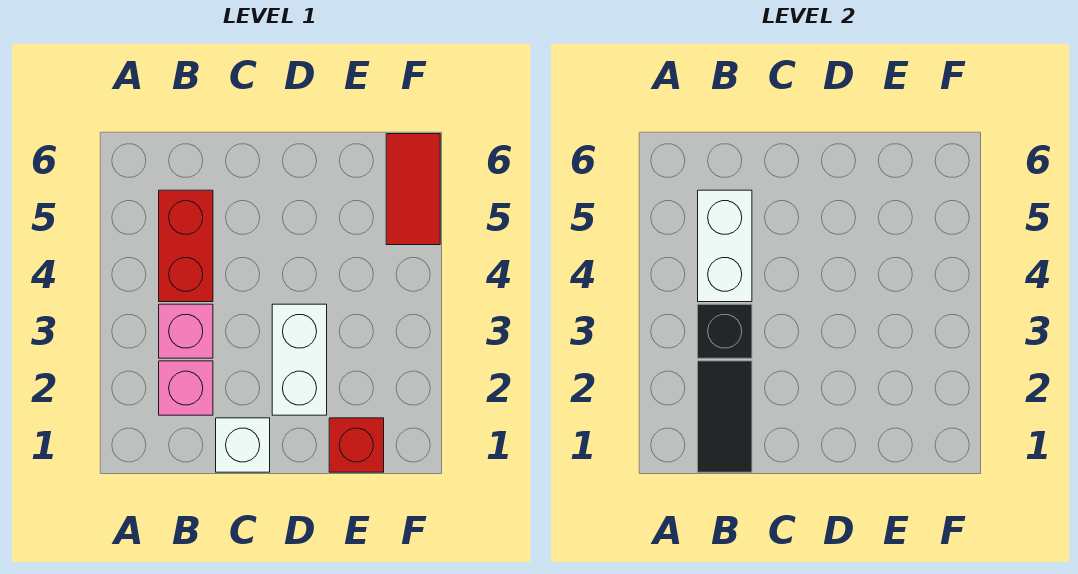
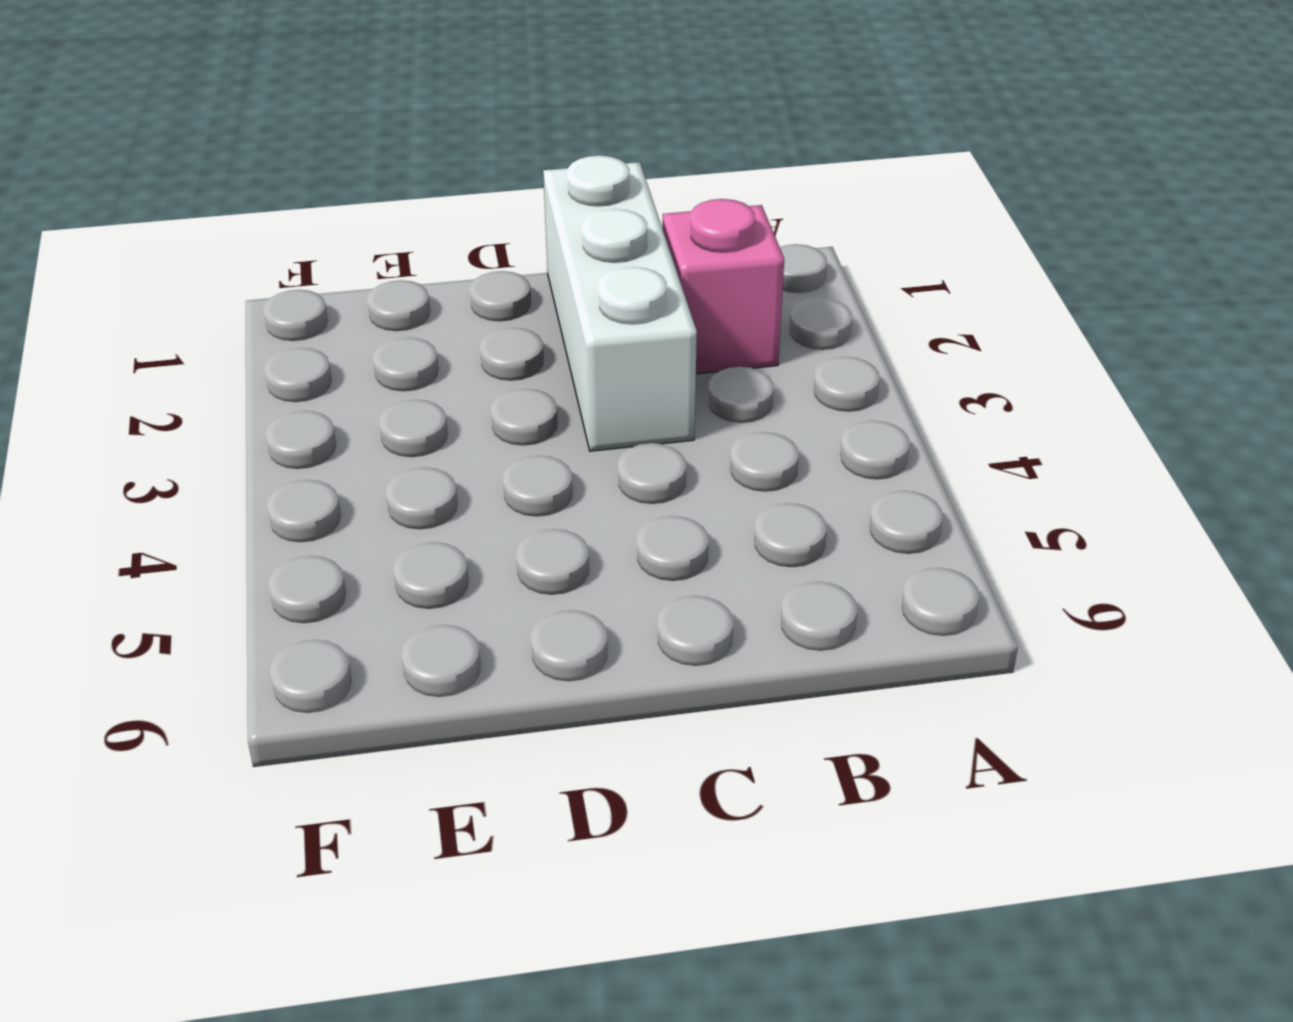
white 1x3 brick [543,155,697,451] -> white 1x1 brick [216,418,270,472]
none -> pink 1x1 brick [159,304,213,358]
none -> red 1x2 brick [159,190,213,302]

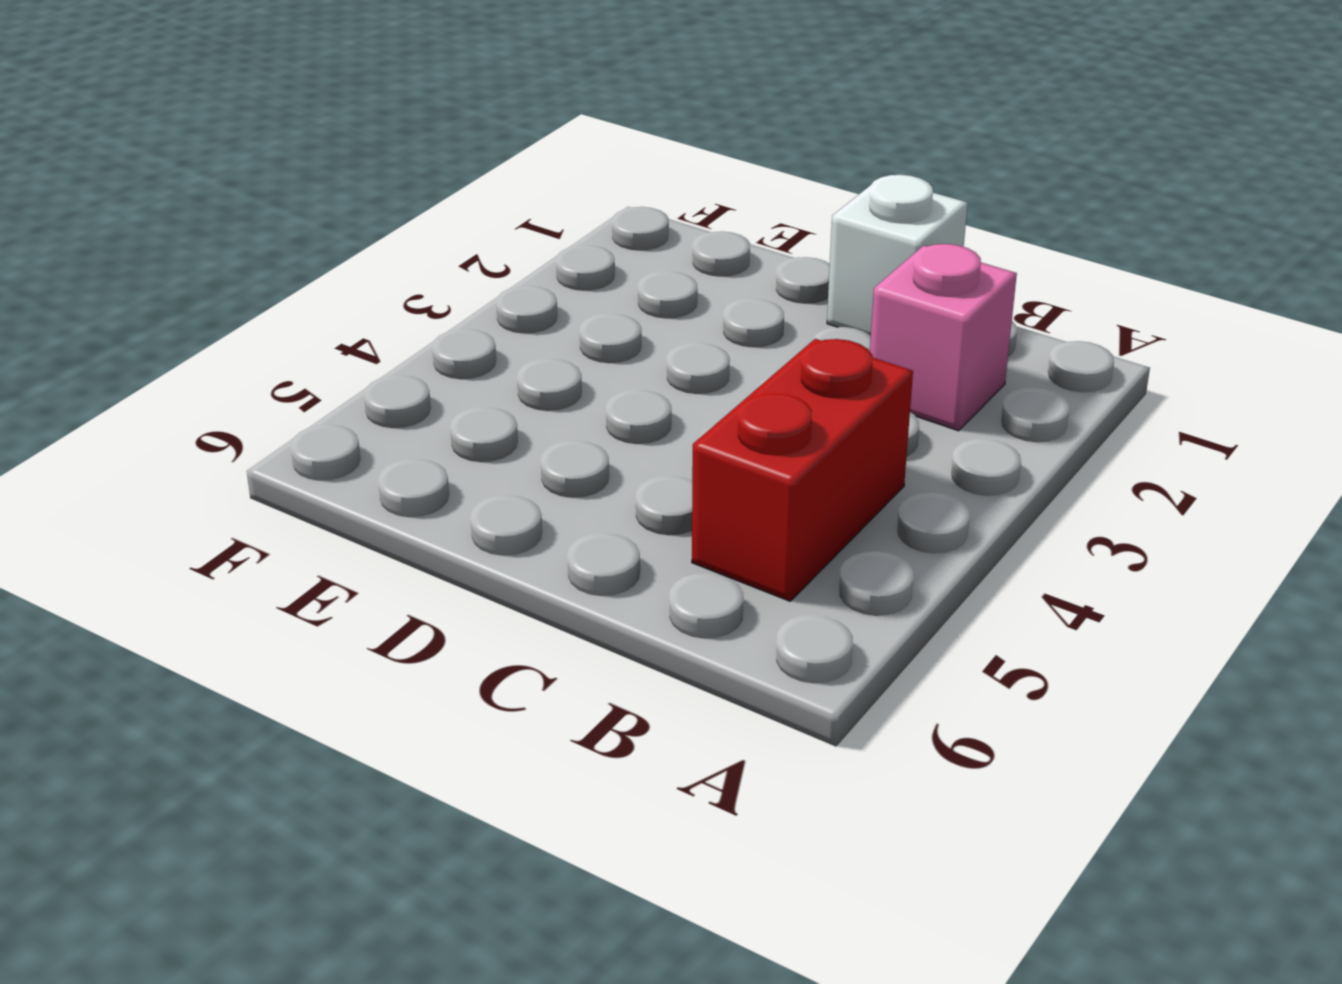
none -> pink 1x1 brick [159,304,213,358]
none -> white 1x2 brick [272,304,327,415]

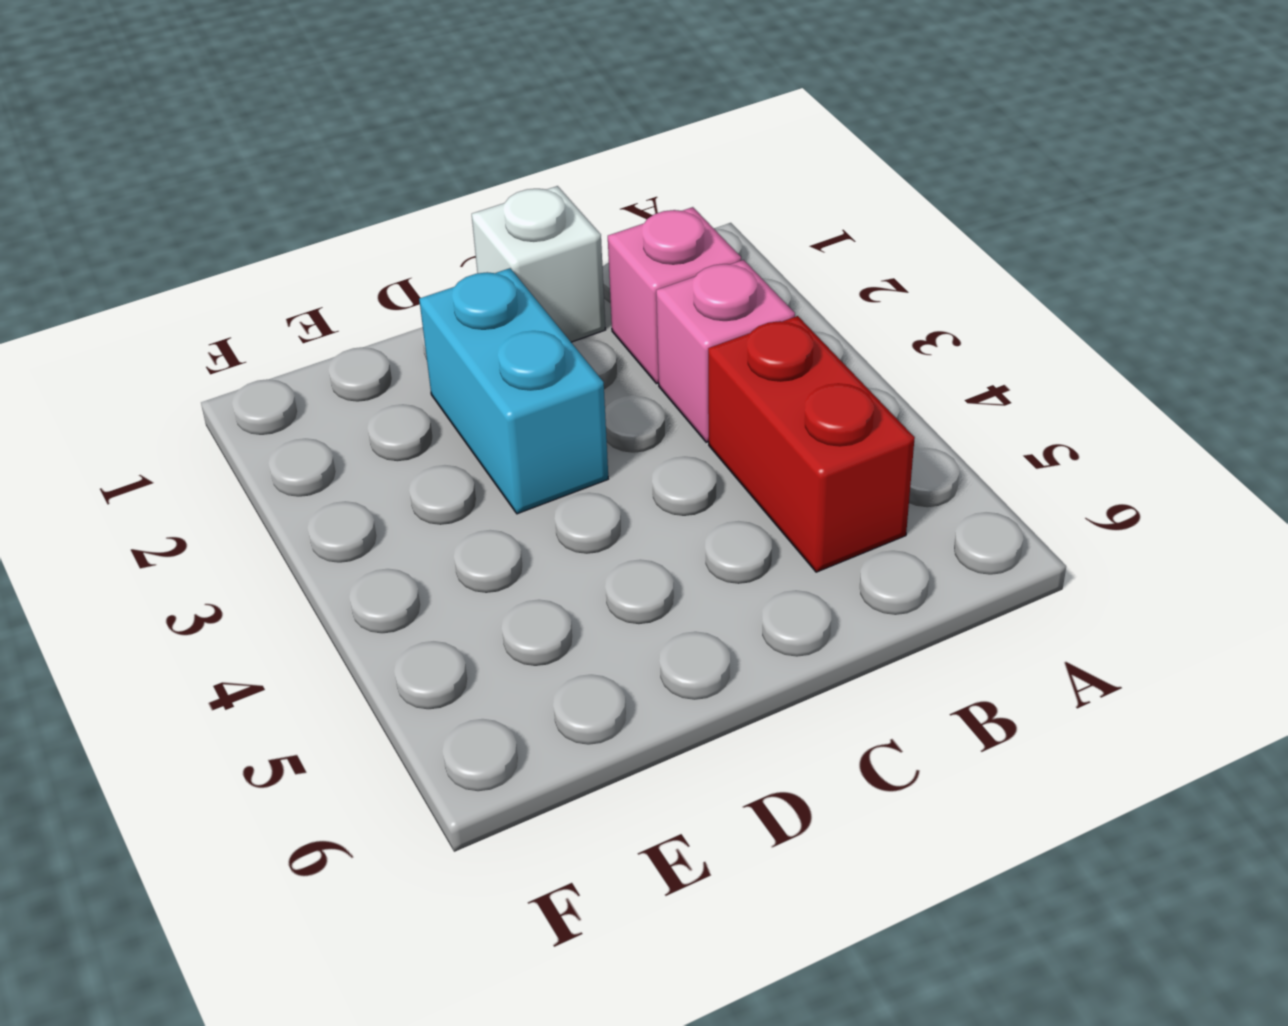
cyan 1x2 brick [419,268,608,514] -> white 1x2 brick [272,304,327,415]
none -> red 1x1 brick [329,418,384,472]
none -> red 1x2 tile [386,134,440,245]

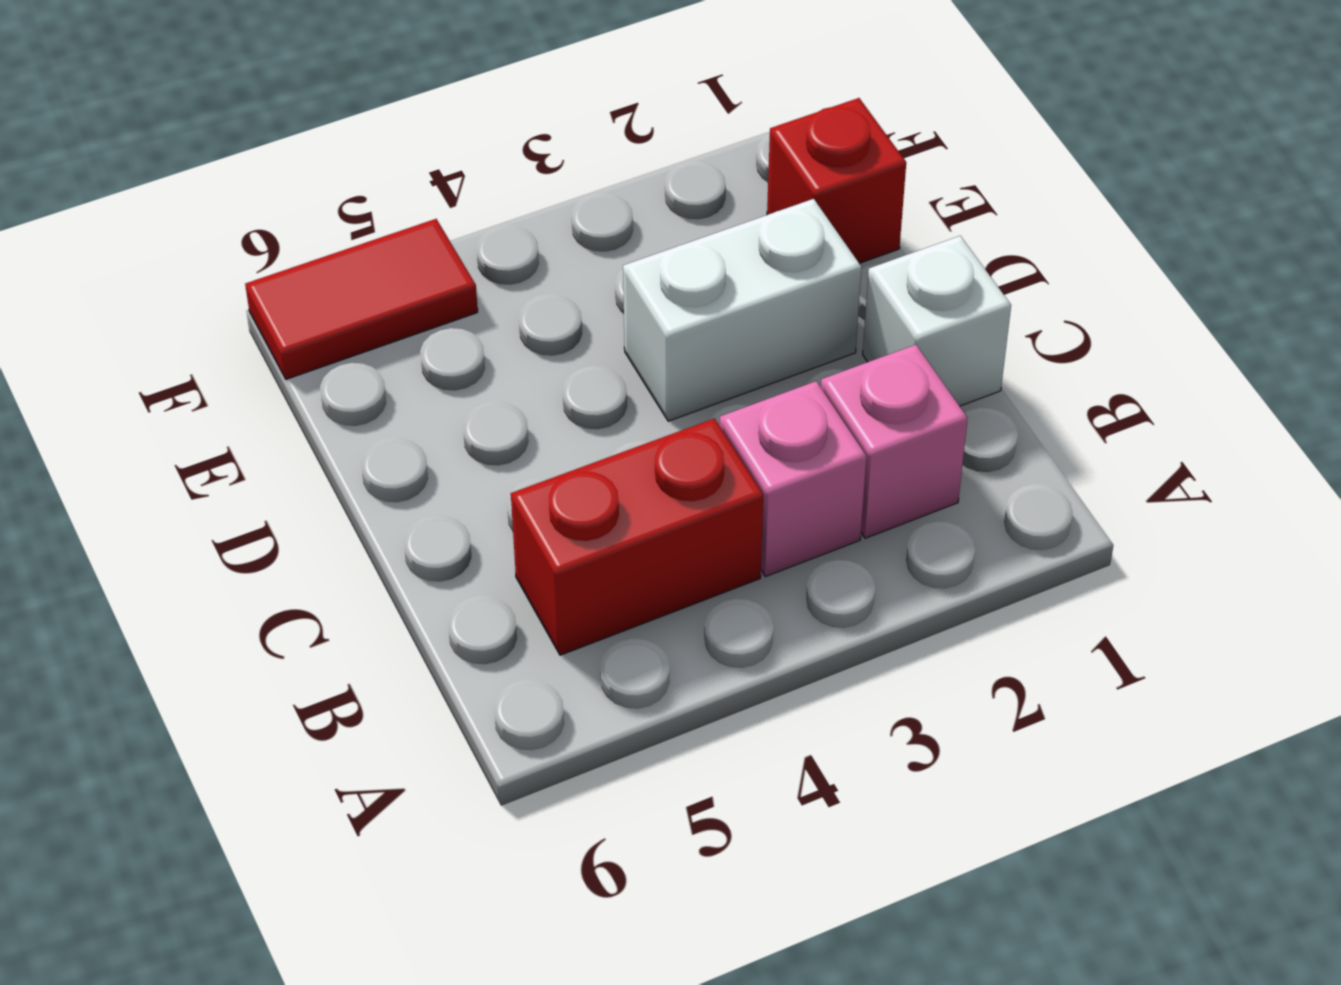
none -> black 1x2 tile [698,361,752,472]
none -> black 1x1 brick [698,304,752,358]

